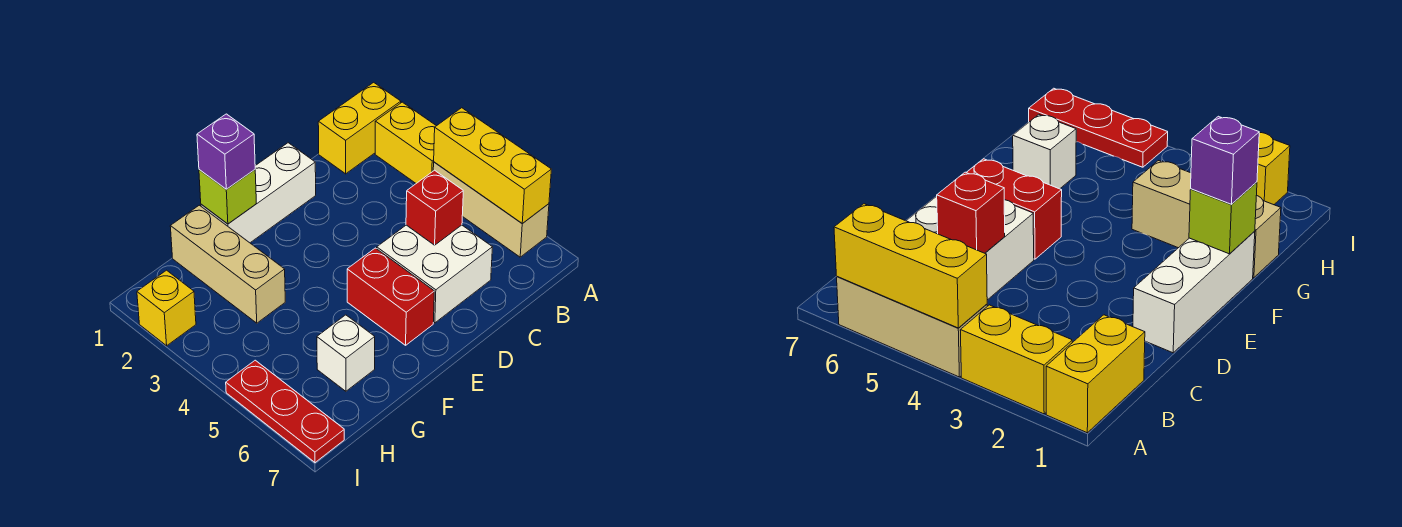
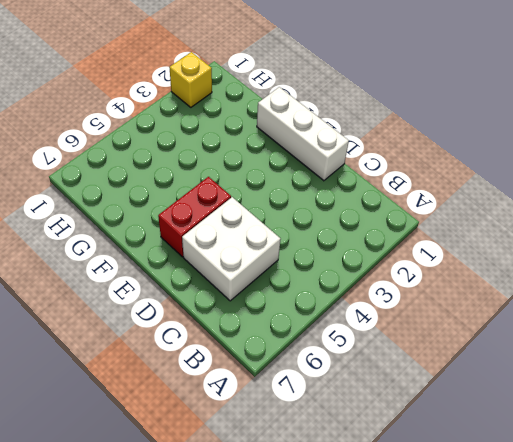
none -> yellow 1x2 brick [318,82,401,174]
none -> yellow 1x2 brick [375,102,436,183]
none -> tan 1x3 brick [433,162,549,257]

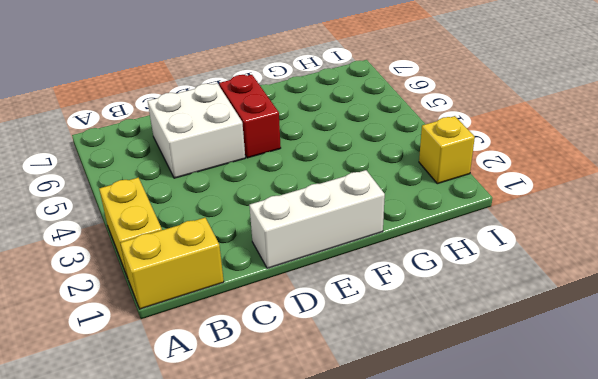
none -> tan 1x3 brick [433,162,549,257]
none -> tan 1x3 brick [170,205,285,323]
none -> white 1x1 brick [317,315,375,391]

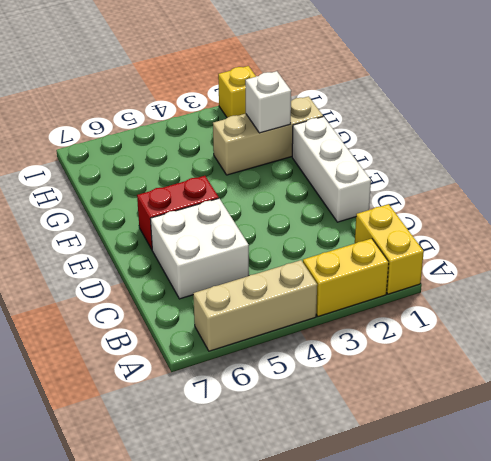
white 1x1 brick [245,71,291,133] -> white 1x1 brick moved to [317,315,375,391]
none -> red 1x3 plate [226,360,344,463]
none -> yellow 1x3 brick [434,108,551,224]
none -> red 1x1 brick [406,170,463,245]

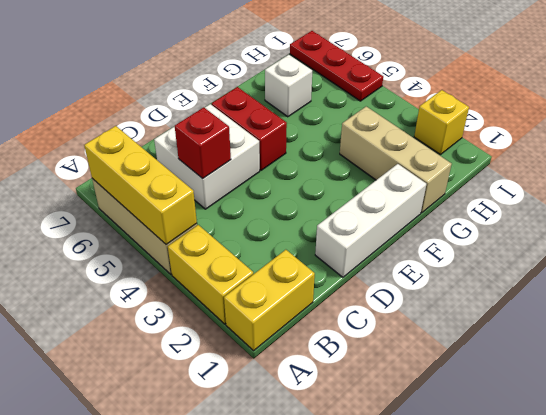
none -> lime 1x1 brick [199,170,256,224]
none -> purple 1x1 brick [197,114,255,189]

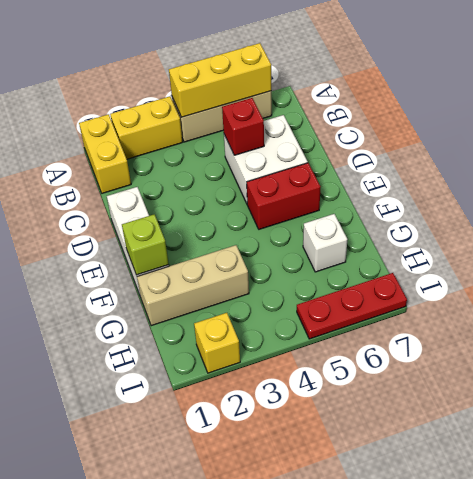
none -> purple 1x1 brick [197,114,255,189]

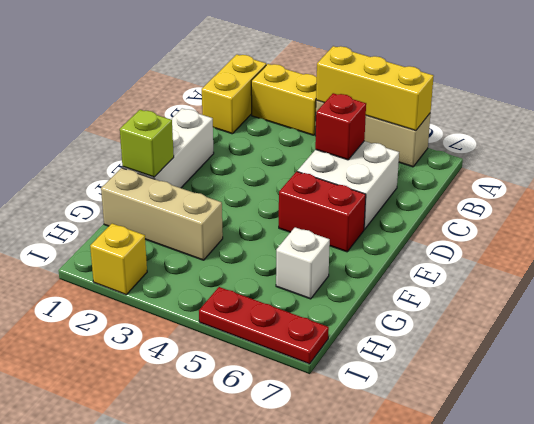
none -> purple 1x1 brick [197,114,255,189]

